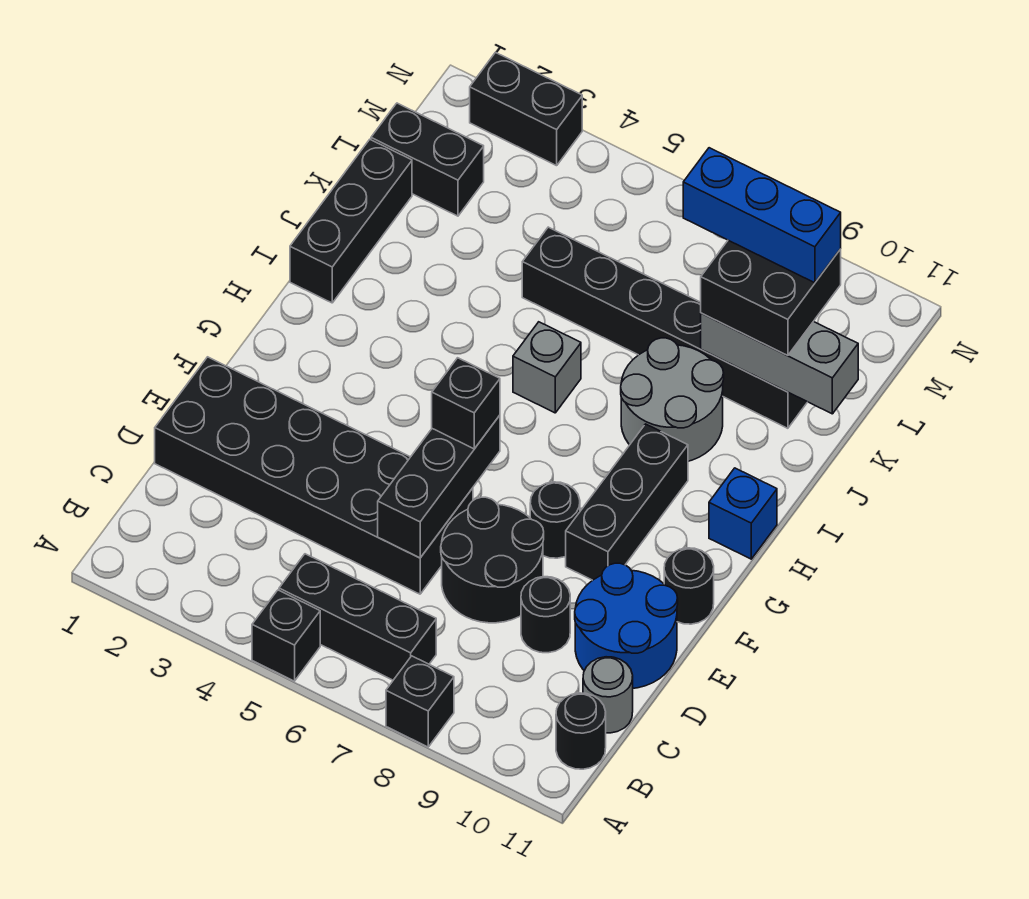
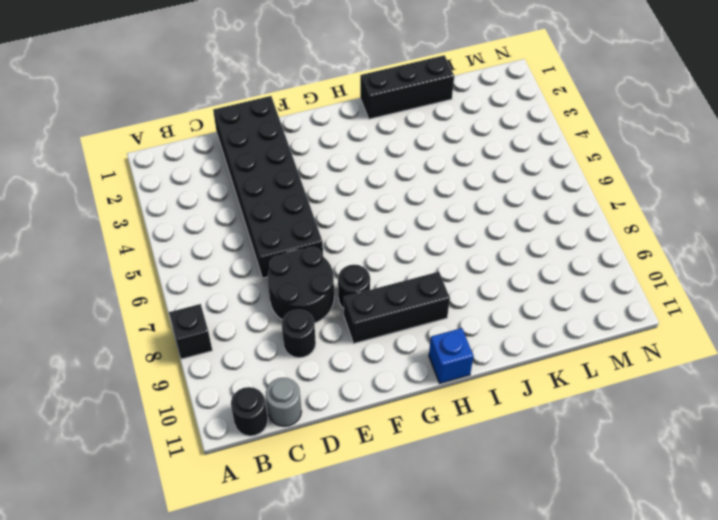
none -> black 1x1 brick [252,590,320,681]
none -> black 1x3 brick [279,554,436,680]
none -> blue 2x2 round brick [575,563,678,688]

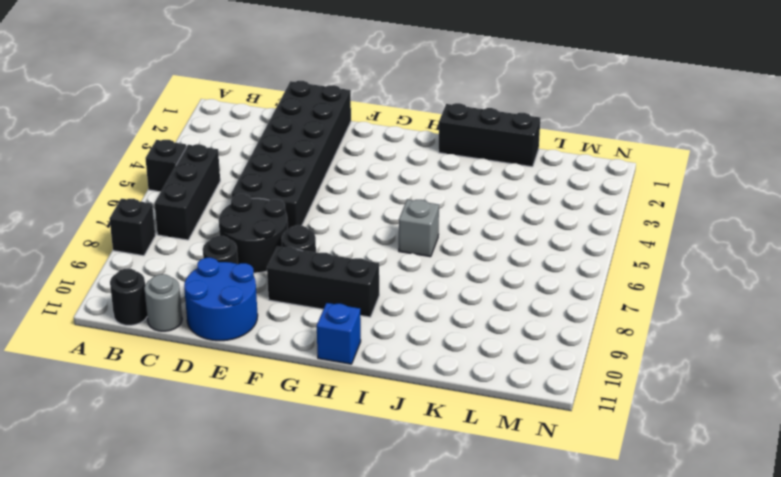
none -> black 1x1 round brick [664,548,714,624]
none -> grey 2x2 round brick [621,338,724,461]
none -> black 1x6 brick [522,227,807,428]

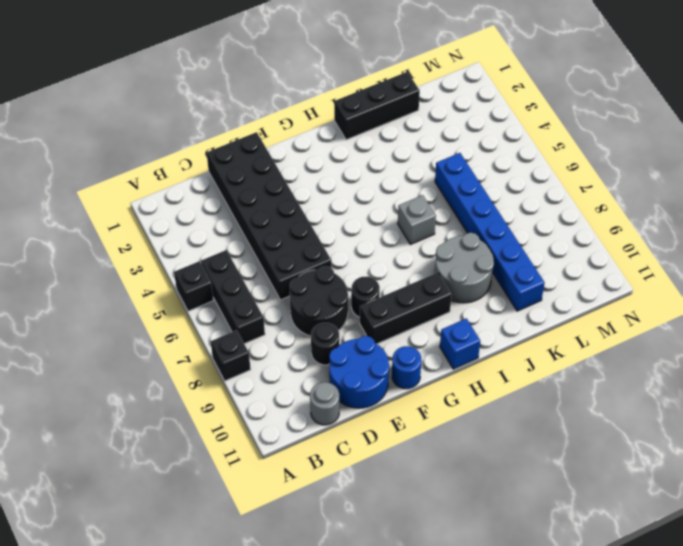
blue 1x1 round brick [392,346,421,389] -> black 1x1 round brick [664,548,714,624]
blue 1x6 brick [435,153,544,311] -> black 1x6 brick [522,227,807,428]
none -> black 1x1 round brick [556,693,606,769]
none -> black 1x2 brick [371,103,484,216]
none -> black 1x2 brick [470,53,582,166]

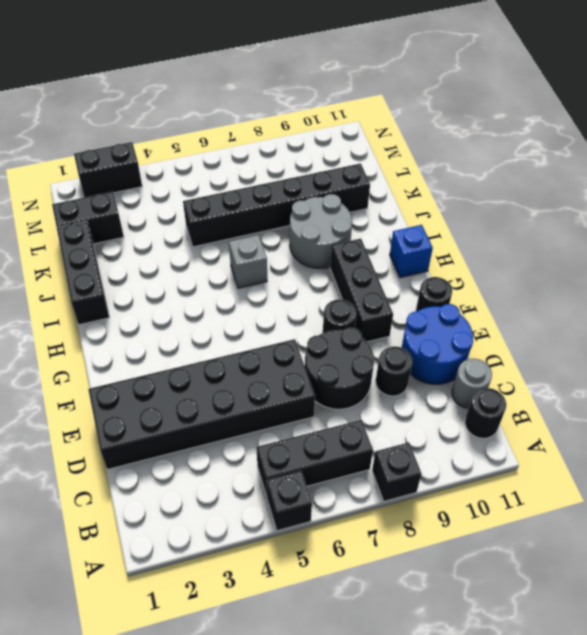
none -> black 1x3 brick [378,415,500,558]
none -> grey 1x3 brick [701,313,858,414]
none -> black 1x1 brick [432,358,500,449]

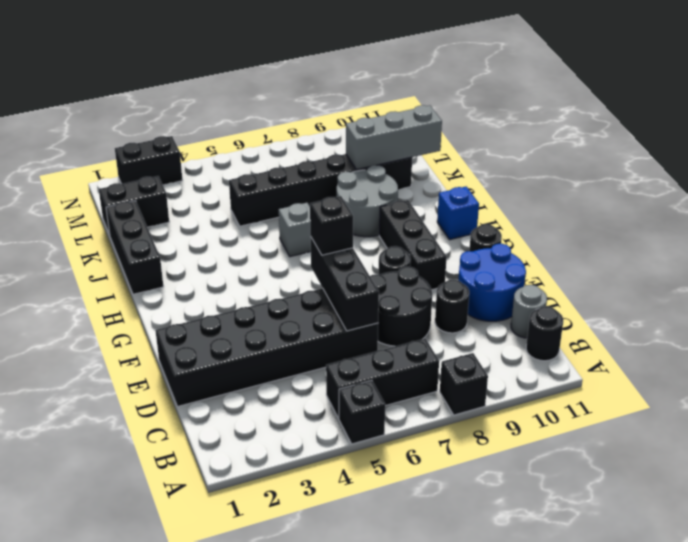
none -> black 2x2 brick [701,240,841,355]
none -> blue 1x3 brick [683,148,841,283]

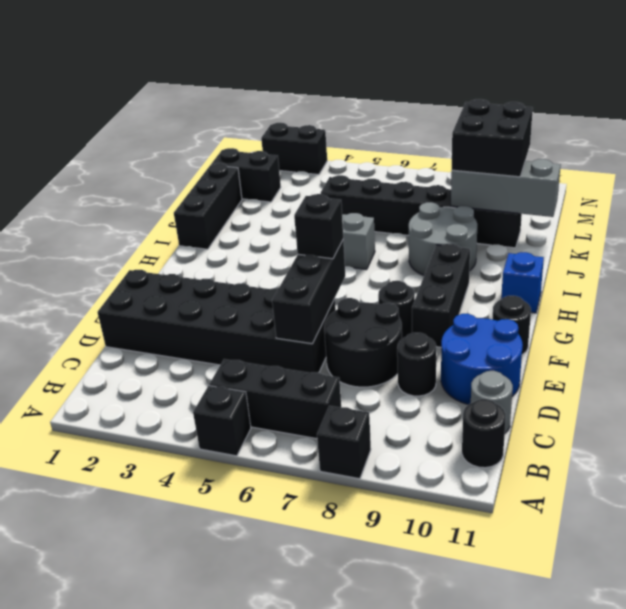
none -> blue 1x3 brick [683,148,841,283]

